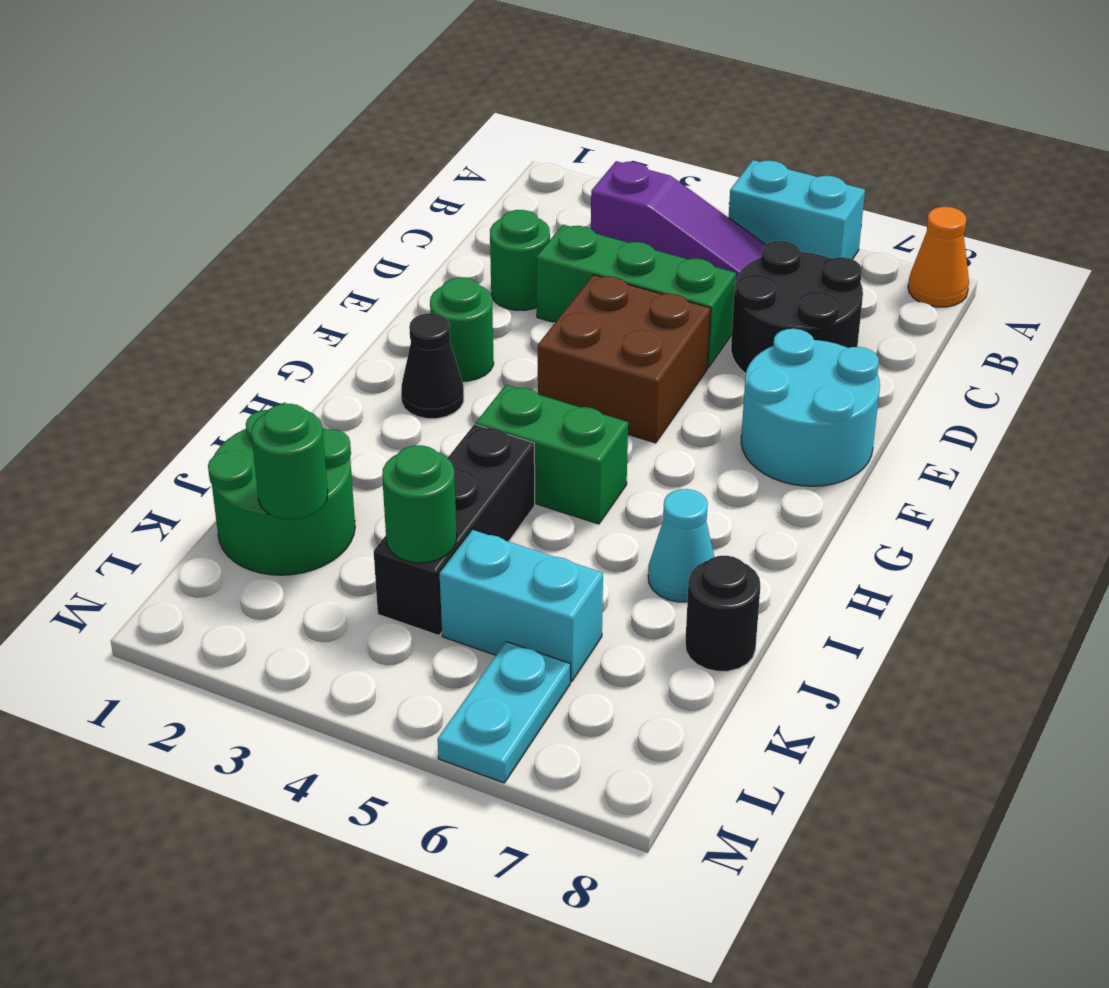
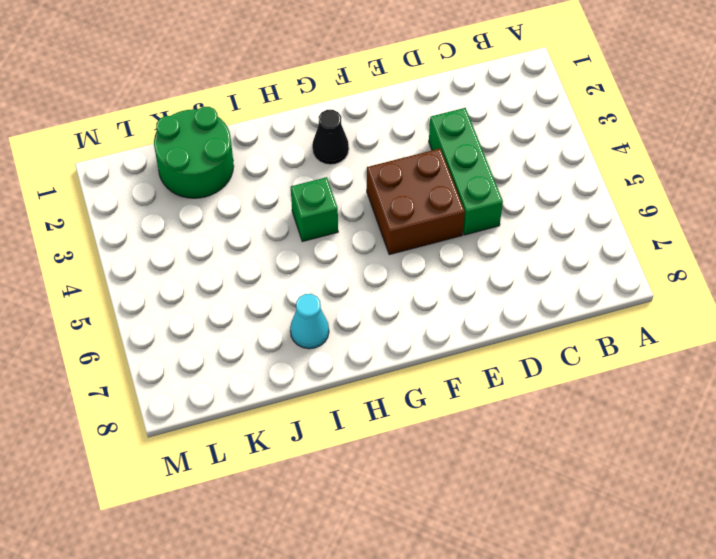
green 1x1 brick [291,177,338,242] -> green 1x2 brick [476,385,628,524]
none -> cyan 1x2 brick [729,160,865,259]
none -> orange 1x1 cone [908,207,969,307]
none -> purple 1x3 slope [591,161,765,278]

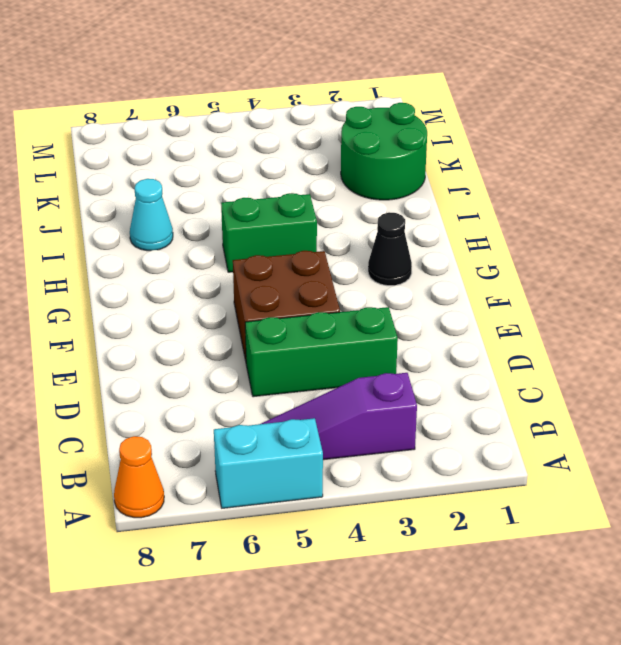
none -> black 2x2 round brick [731,241,863,374]
none -> green 1x1 round brick [490,210,550,310]
none -> cyan 2x2 round brick [741,329,880,486]

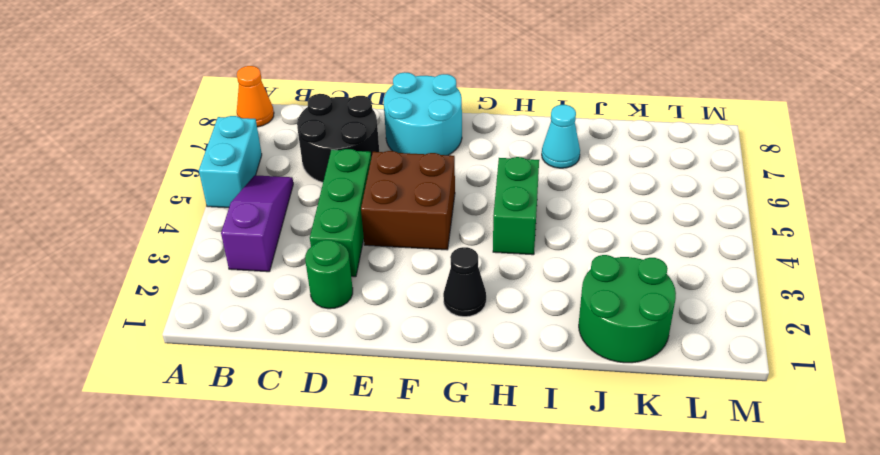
none -> green 1x1 round brick [430,278,494,381]
none -> black 1x3 brick [374,424,535,636]
none -> black 1x1 round brick [685,556,760,671]

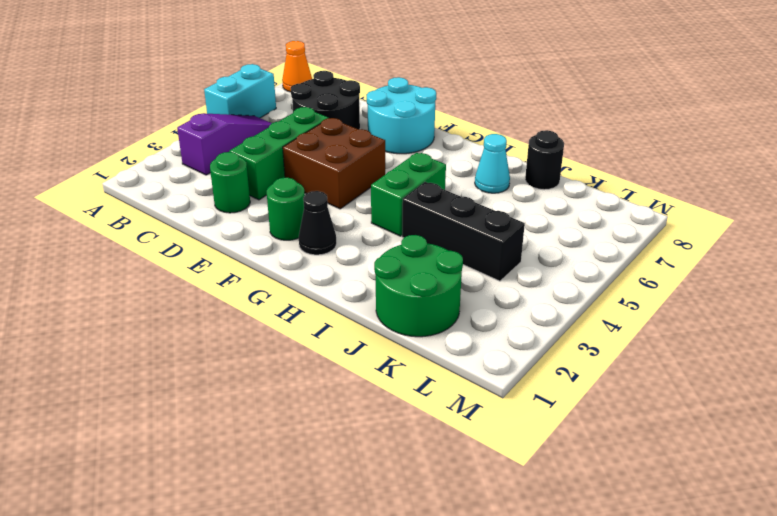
none -> cyan 1x2 brick [440,530,603,682]
none -> cyan 1x2 plate [438,642,570,783]
none -> green 1x1 round brick [251,404,328,519]

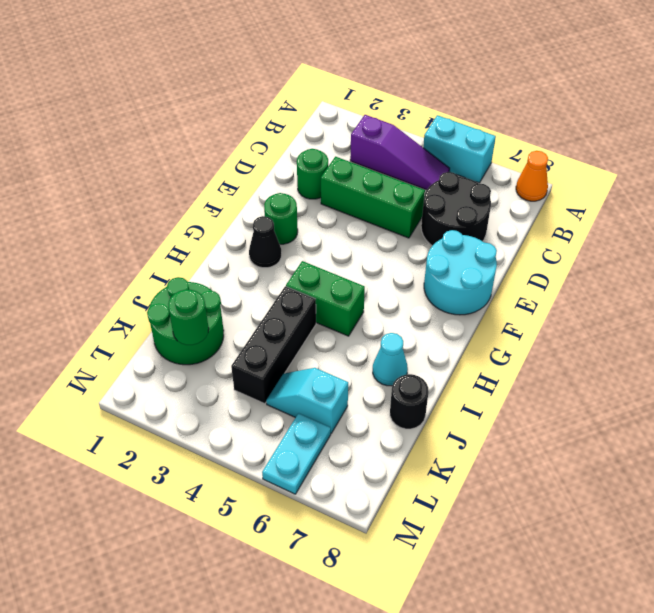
cyan 1x2 slope [266,368,348,433] -> cyan 1x2 brick [440,530,603,682]
none -> brown 2x2 brick [538,275,711,443]
none -> green 1x1 round brick [382,445,457,563]

